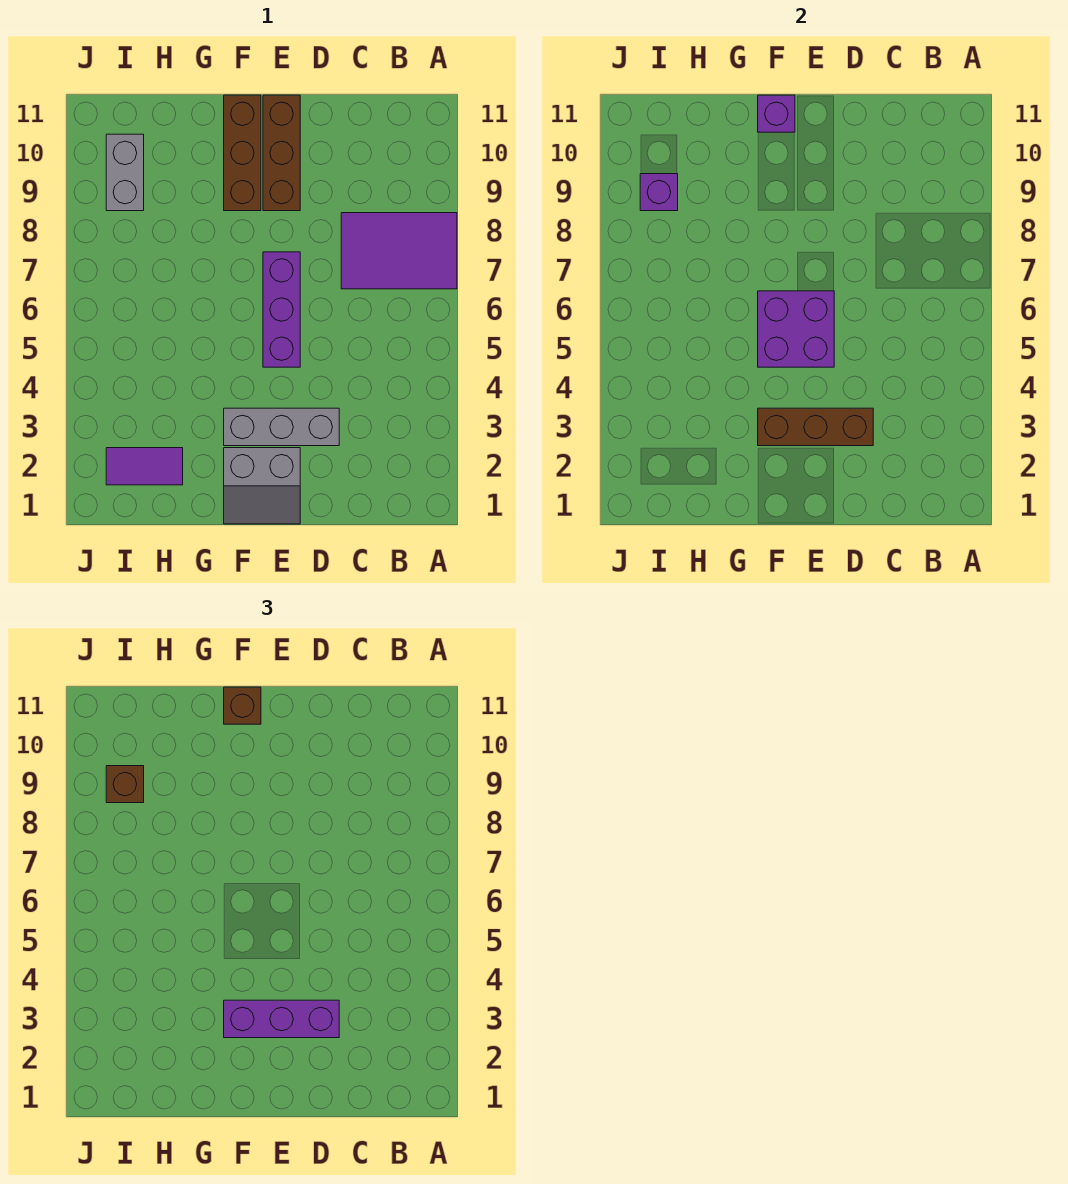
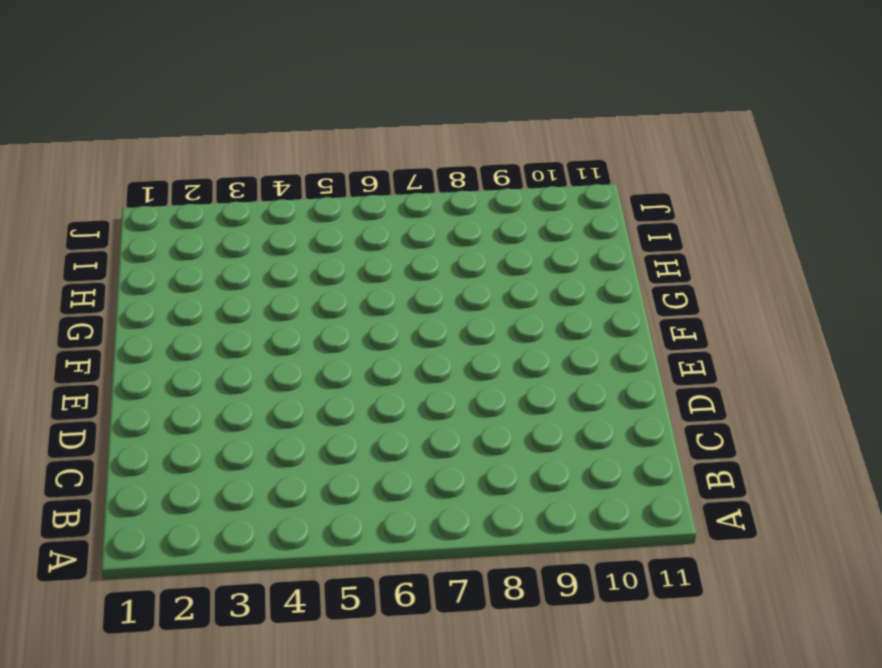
none -> purple 2x3 tile [341,213,457,289]
none -> grey 1x3 brick [224,408,339,446]
none -> grey 2x2 slope [224,448,300,524]

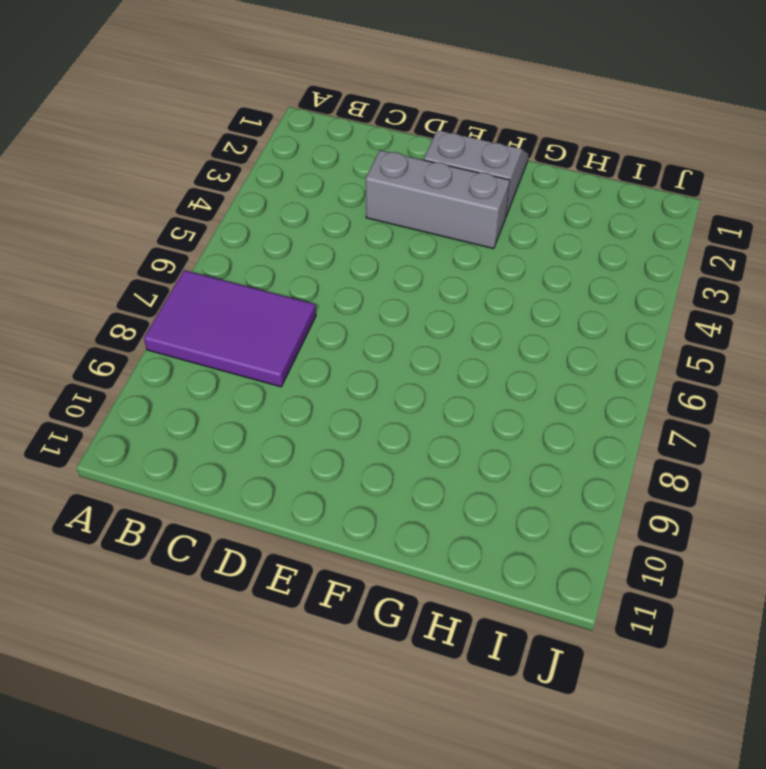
none -> purple 1x3 brick [263,252,300,367]
none -> brown 1x3 brick [263,95,300,211]
none -> brown 1x3 brick [224,95,261,211]

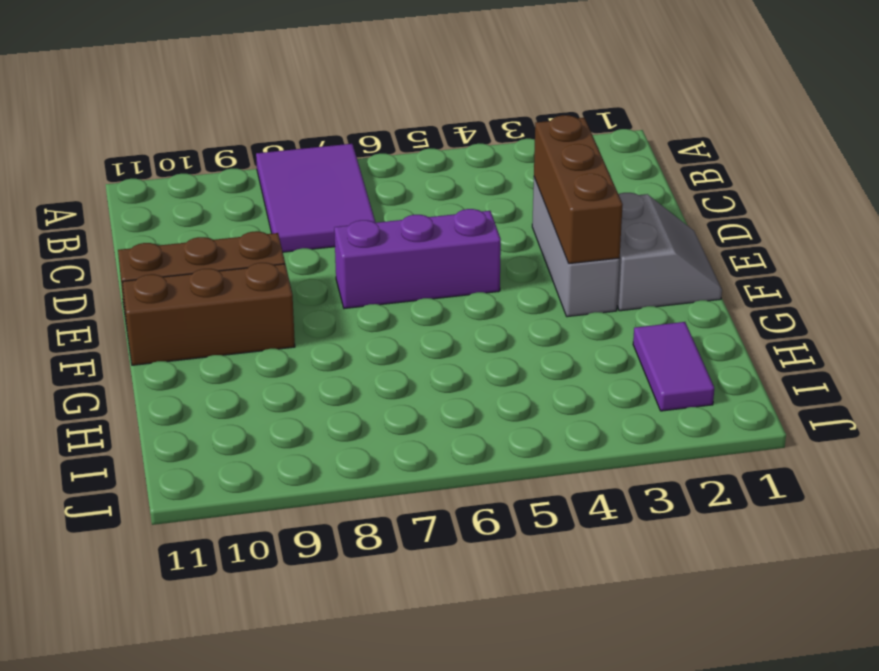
none -> grey 1x2 brick [106,134,144,211]
none -> purple 2x2 brick [758,291,834,367]
none -> purple 1x1 brick [758,95,795,132]

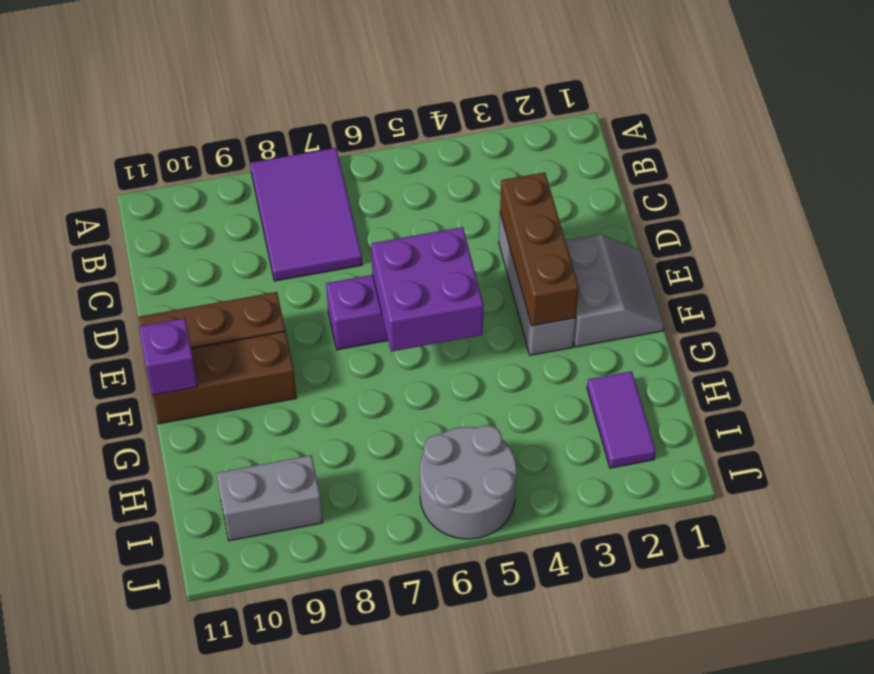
grey 2x2 round brick [420,425,517,539] -> none
none -> purple 1x1 brick [640,174,678,211]
none -> purple 1x3 brick [224,1000,339,1038]
none -> brown 1x1 brick [224,687,261,724]

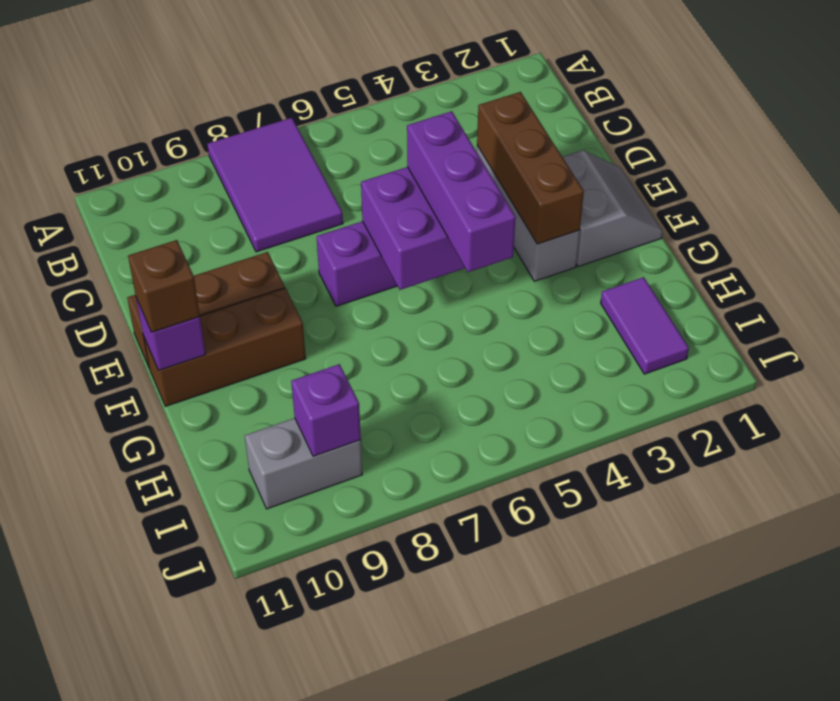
purple 1x3 brick [407,111,516,272] -> purple 1x3 brick moved to [224,1000,339,1038]
none -> brown 1x1 brick [106,766,144,803]

